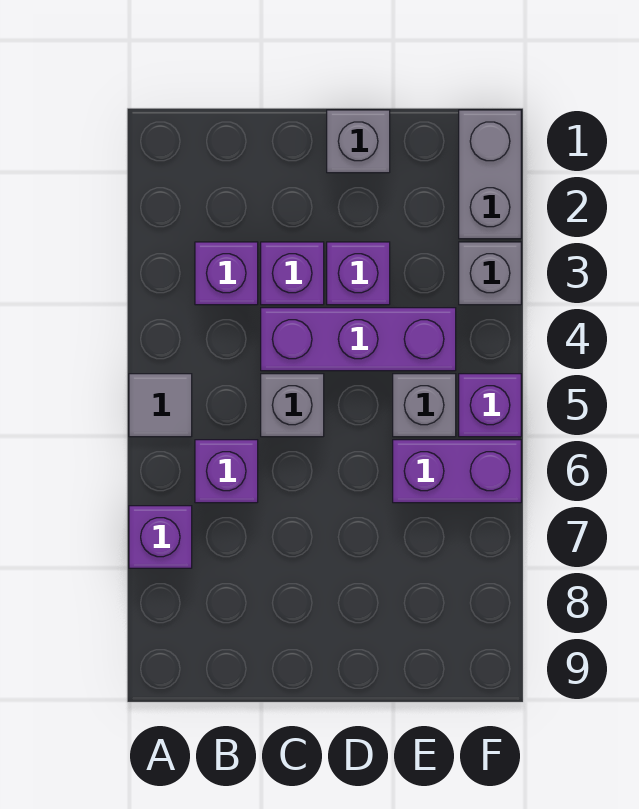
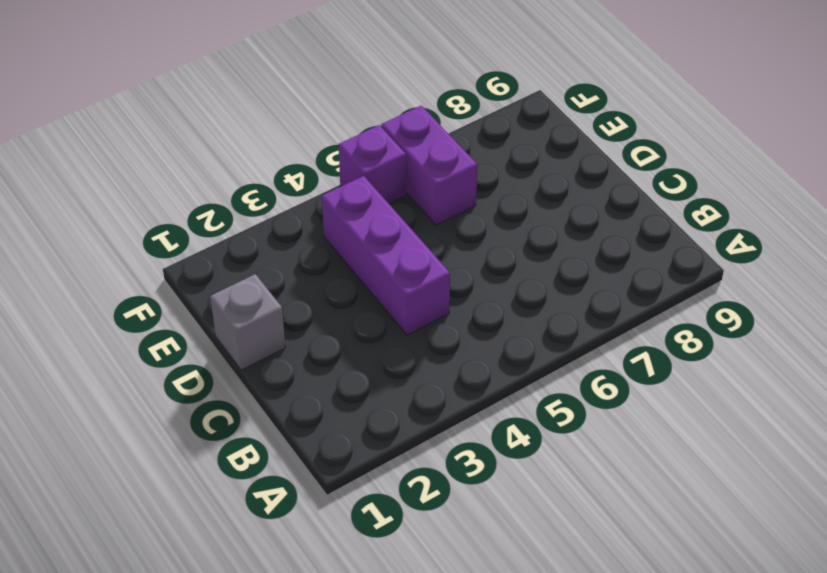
none -> grey 1x1 tile [129,374,192,437]
none -> purple 1x1 brick [129,506,192,568]
none -> purple 1x1 brick [195,242,258,305]

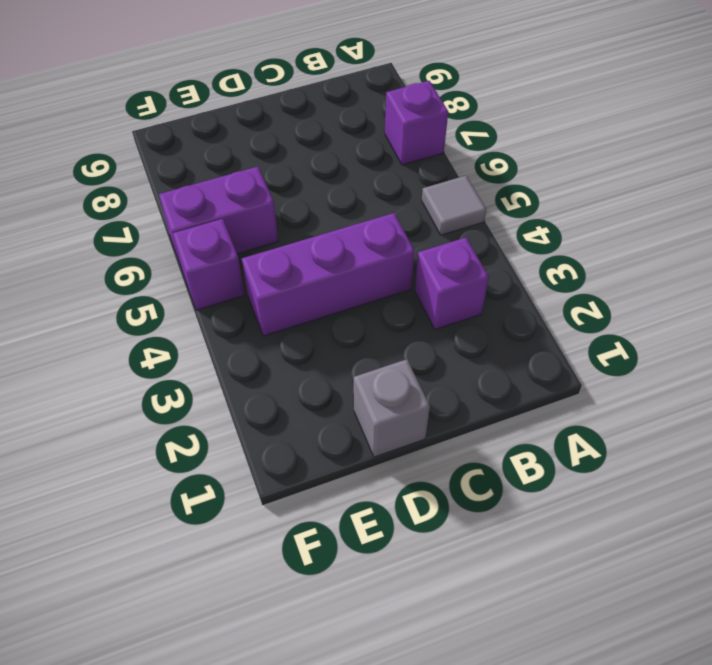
none -> purple 1x1 brick [195,440,258,503]
none -> purple 1x1 brick [261,242,324,305]
none -> grey 1x1 brick [261,374,324,437]

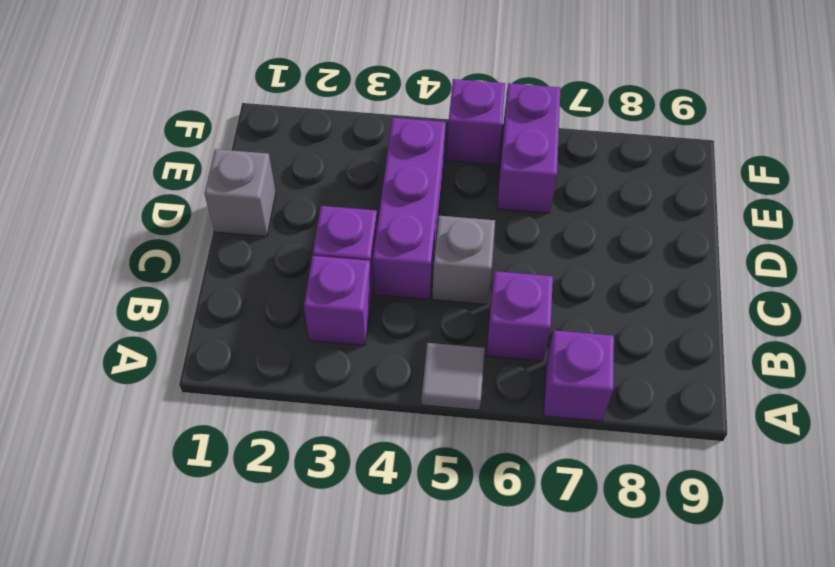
none -> purple 1x1 brick [327,242,390,305]
none -> grey 1x1 brick [393,374,456,437]
none -> grey 1x2 brick [459,110,521,239]

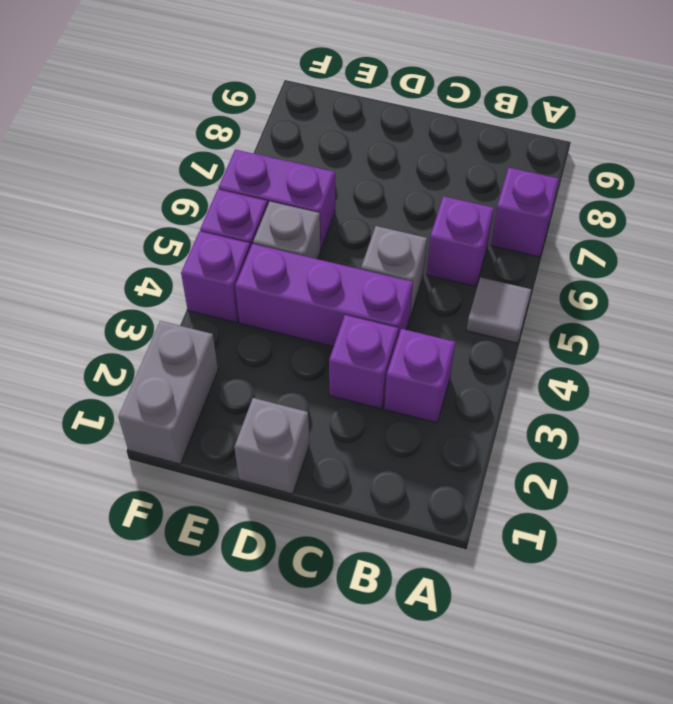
purple 1x1 brick [181,231,250,323] -> purple 1x1 brick moved to [327,242,390,305]
none -> grey 1x1 brick [459,242,521,305]

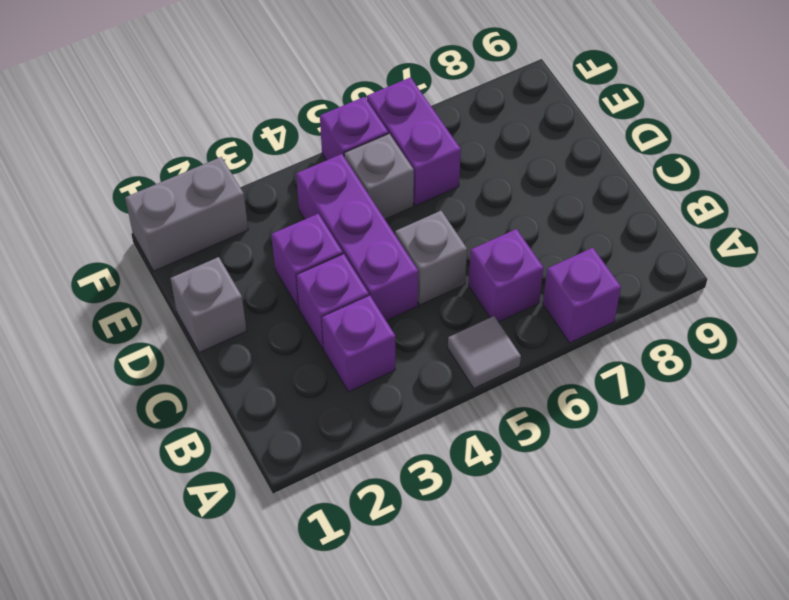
none -> grey 1x1 brick [459,242,521,305]

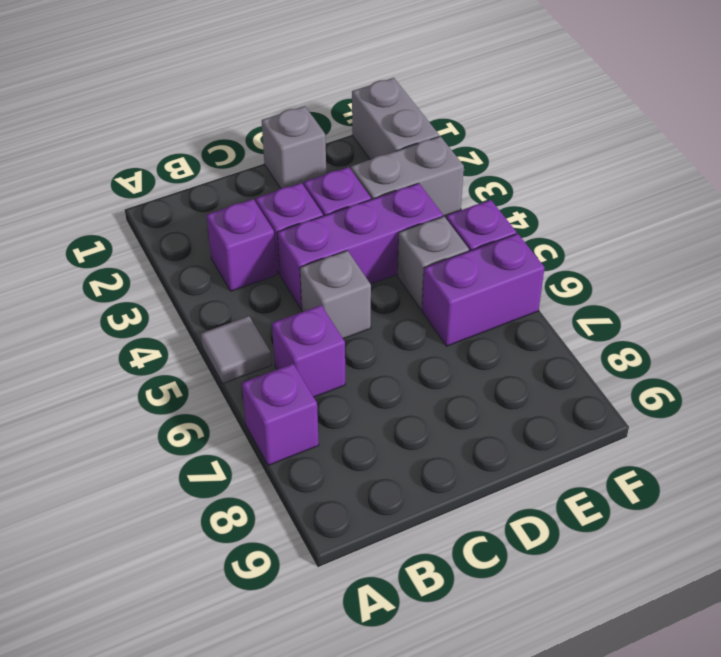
grey 1x2 brick [351,136,464,216] -> grey 1x1 brick [459,242,521,305]

